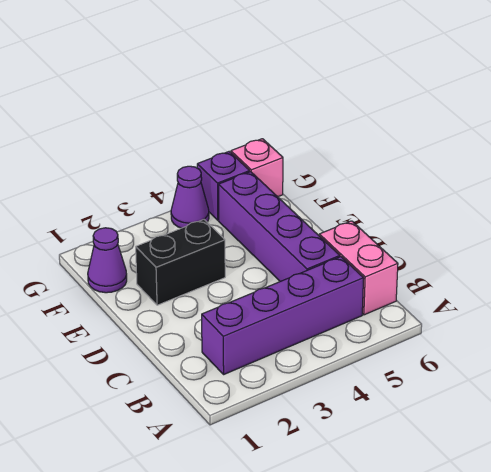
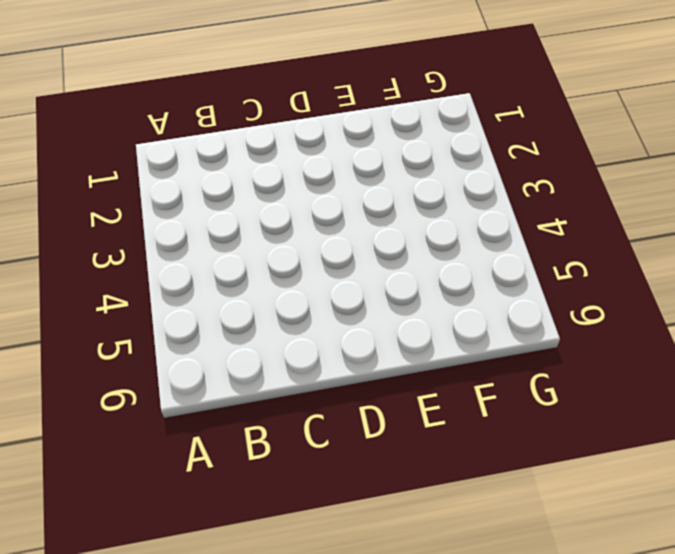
none -> purple 1x4 brick [202,257,364,374]
none -> pink 1x2 brick [319,221,398,315]

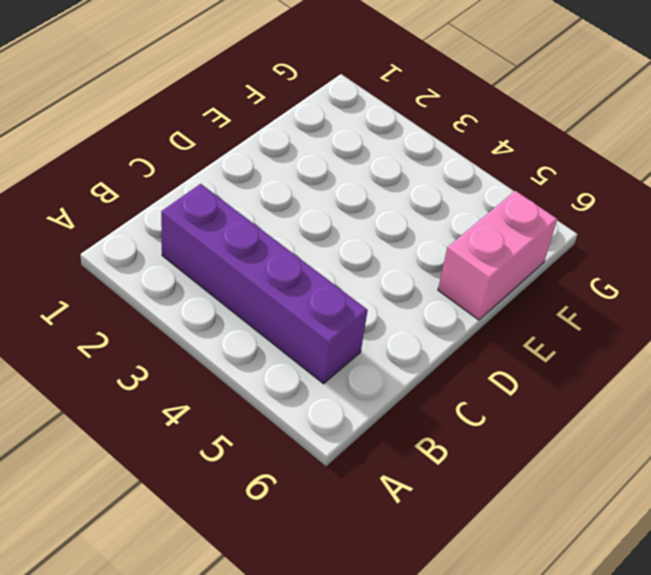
pink 1x2 brick [438,191,557,320] -> pink 1x2 brick moved to [319,221,398,315]
none -> purple 1x4 brick [219,172,340,281]
none -> black 1x2 brick [136,219,225,305]

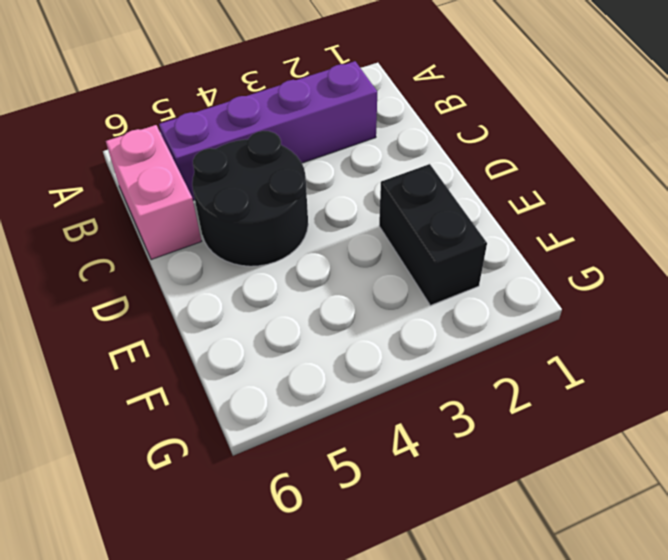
black 2x2 round brick [192,131,308,266] -> purple 1x4 brick [219,172,340,281]
black 1x2 brick [379,164,487,305] -> black 1x2 brick turned to [136,219,225,305]
none -> purple 1x1 cone [88,228,127,293]
none -> purple 1x1 cone [171,166,209,228]

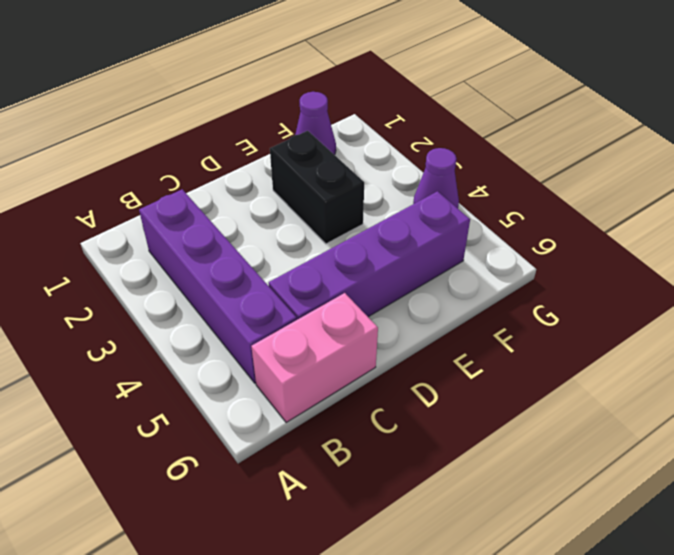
none -> purple 1x1 brick [197,152,250,220]
none -> pink 1x1 brick [231,139,283,197]

